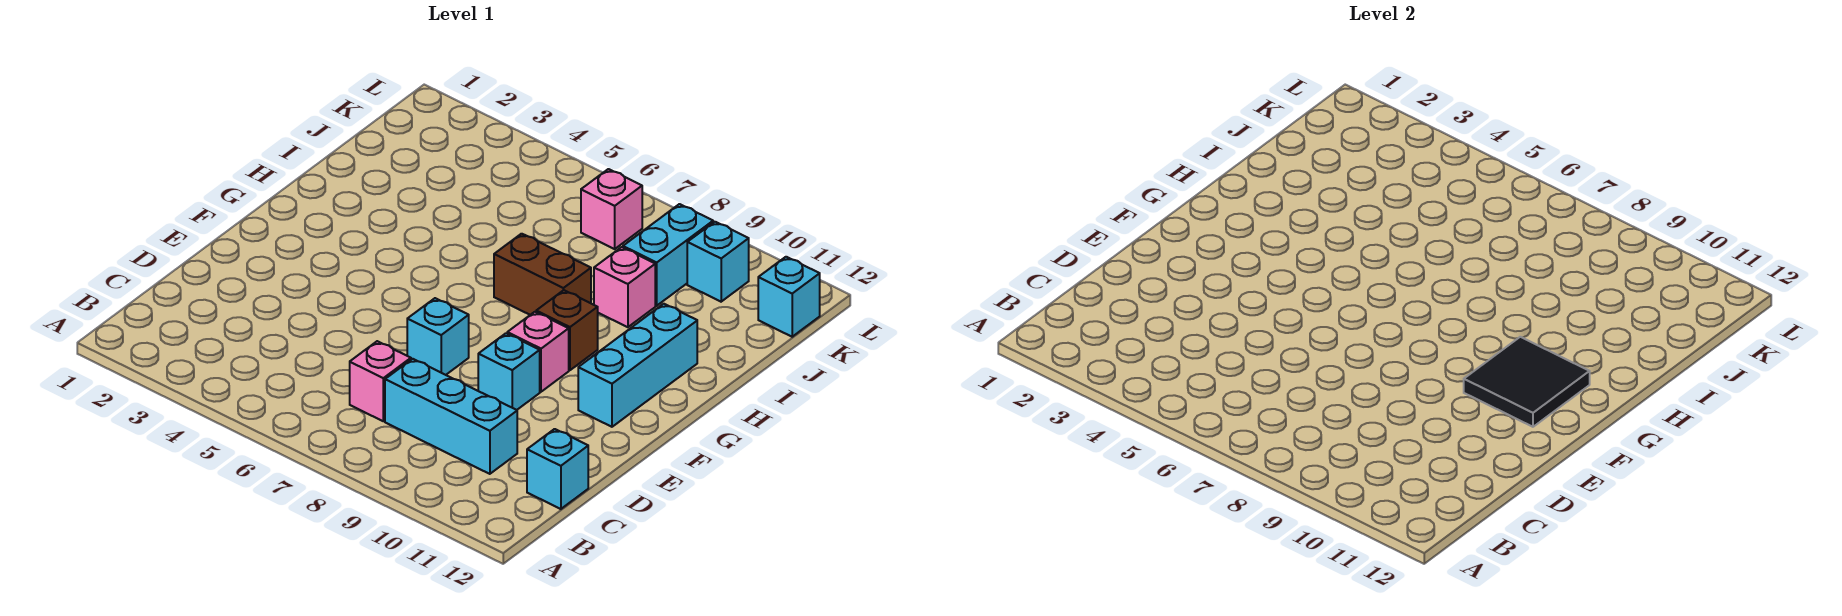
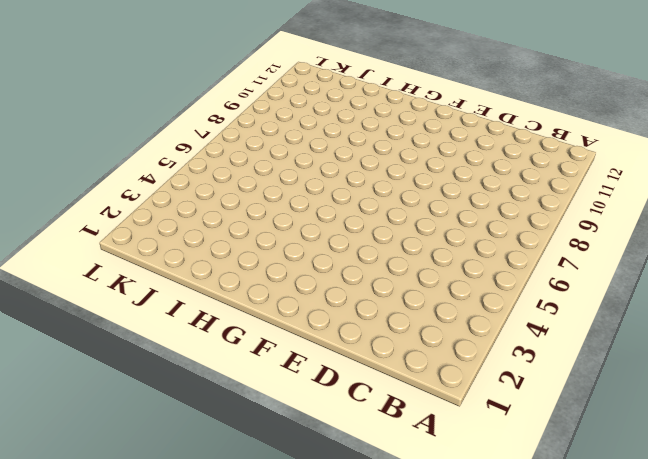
none -> pink 1x1 brick [350,341,411,421]
none -> cyan 1x3 brick [385,359,517,474]
none -> cyan 1x1 brick [527,429,588,509]

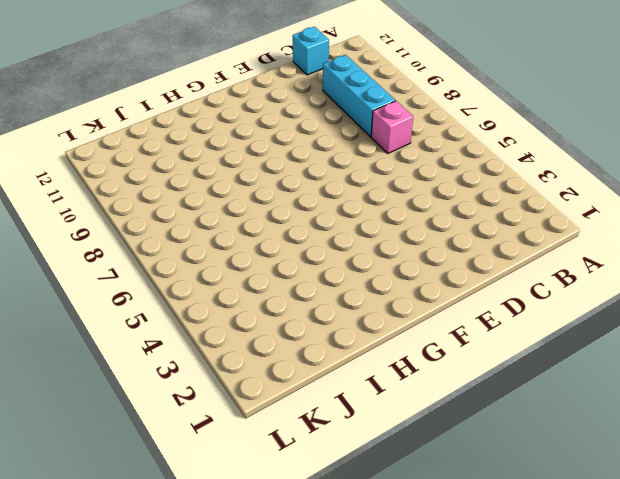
none -> cyan 1x1 brick [407,298,469,375]
none -> cyan 1x1 brick [478,333,540,410]
none -> pink 1x1 brick [507,312,569,392]

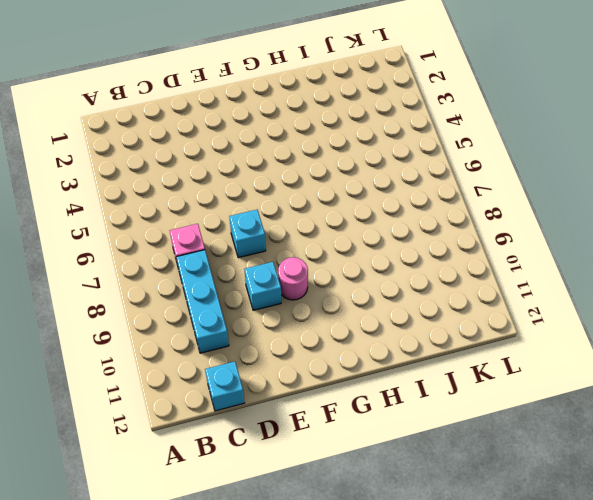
pink 1x1 round brick [278,257,308,300] -> pink 1x1 brick [507,312,569,392]
none -> cyan 1x3 brick [578,304,697,427]
none -> brown 1x1 brick [536,290,598,370]
none -> brown 1x2 brick [494,234,591,315]

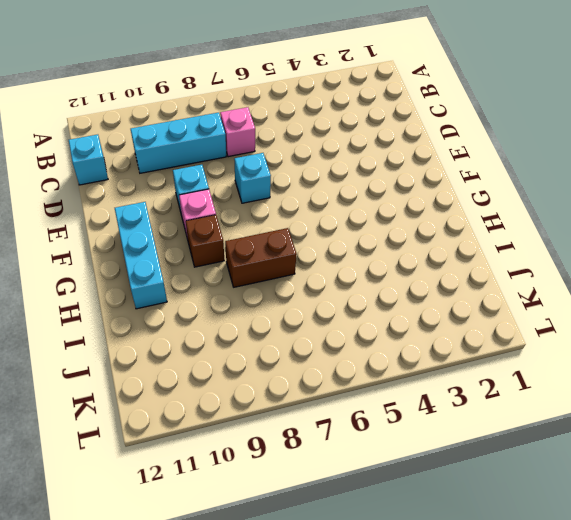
none -> pink 1x1 brick [594,247,655,327]
none -> cyan 1x2 brick [623,204,713,306]
none -> pink 1x1 brick [581,169,642,249]

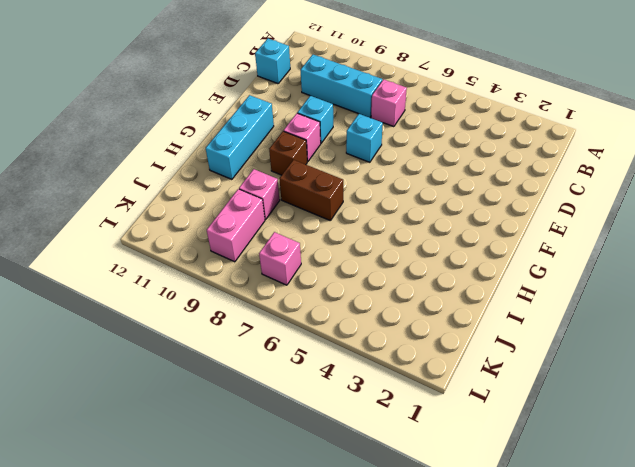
pink 1x2 brick [207,189,265,262] -> cyan 1x2 brick [623,204,713,306]
none -> cyan 1x1 brick [687,222,749,302]
none -> cyan 1x1 brick [758,257,820,337]
none -> black 2x2 tile [1464,337,1590,427]

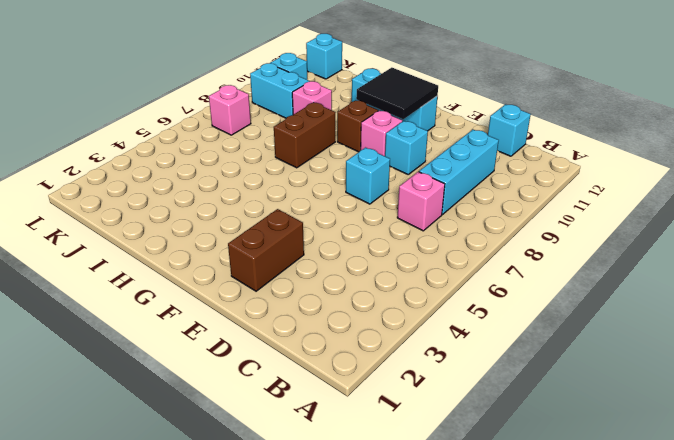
brown 1x2 brick [228,209,304,291] -> none

